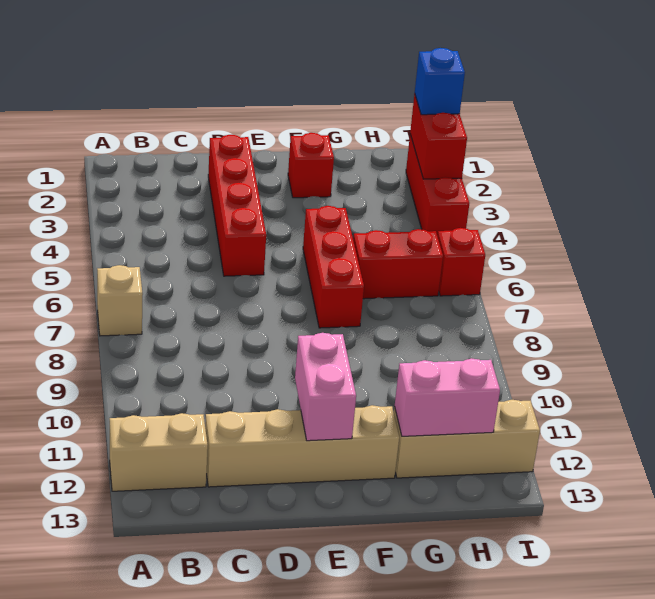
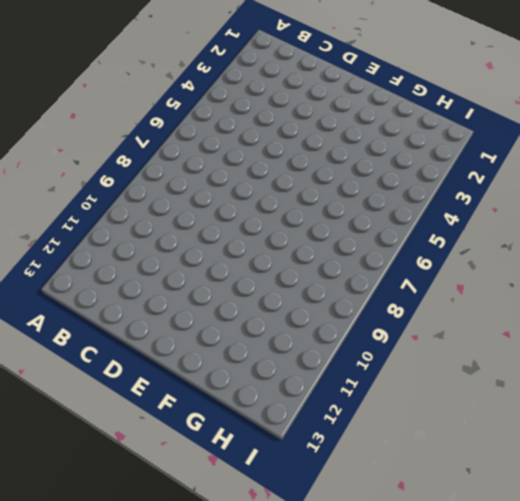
none -> tan 1x1 brick [97,265,143,336]
none -> tan 1x2 brick [110,413,208,491]
none -> tan 1x4 brick [205,405,399,487]

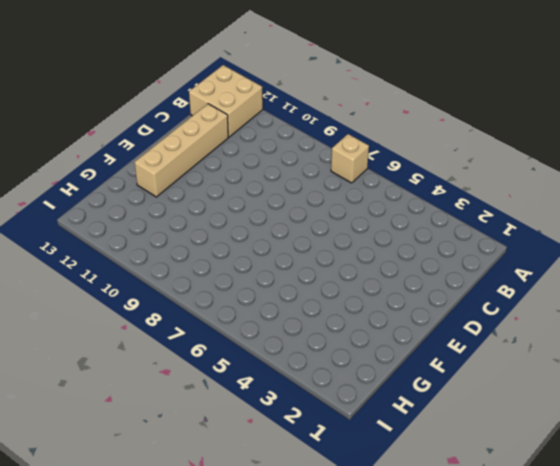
tan 2x2 brick [189,65,263,137] -> tan 1x2 brick [110,413,208,491]
none -> red 1x4 brick [208,135,266,276]
none -> red 1x1 brick [288,133,334,198]
none -> red 1x3 brick [303,206,364,328]

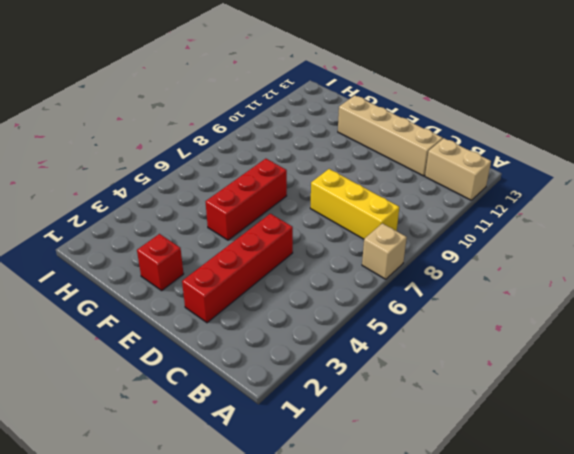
yellow 1x3 brick [310,169,399,239] -> none
none -> red 1x2 brick [353,229,443,299]
none -> tan 1x3 brick [394,400,540,478]
none -> red 1x3 brick [406,134,469,235]

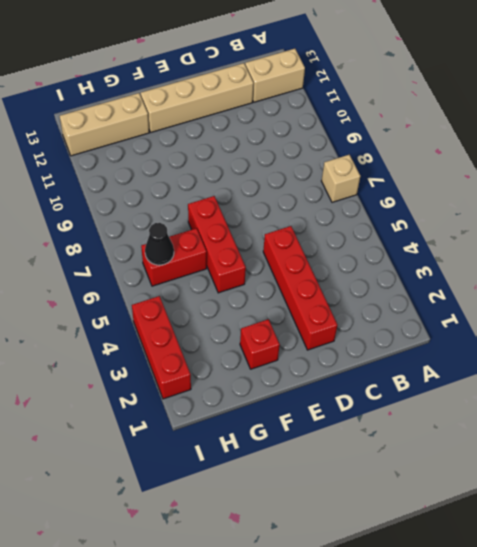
black 1x1 cone [145,223,174,265] -> none
none -> red 1x1 brick [437,228,485,296]
none -> pink 1x2 brick [295,333,356,441]
none -> pink 1x2 brick [394,358,500,436]

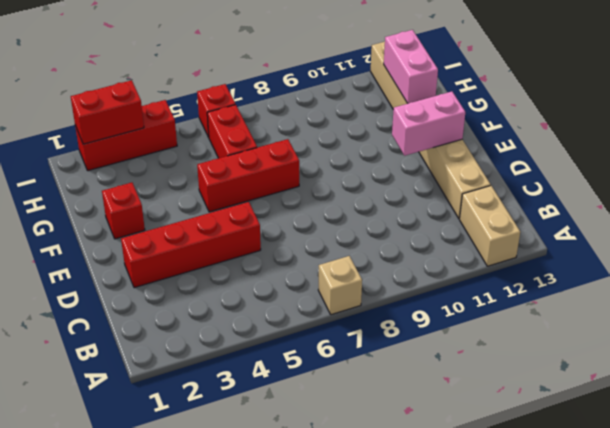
none -> blue 1x1 brick [415,48,465,115]

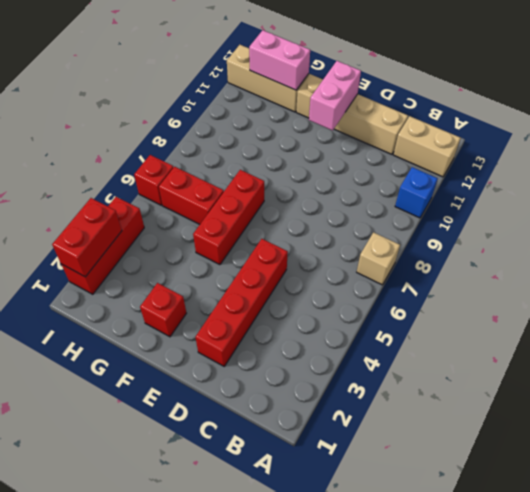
blue 1x1 brick [395,167,438,218] -> blue 1x1 brick moved to [415,48,465,115]

